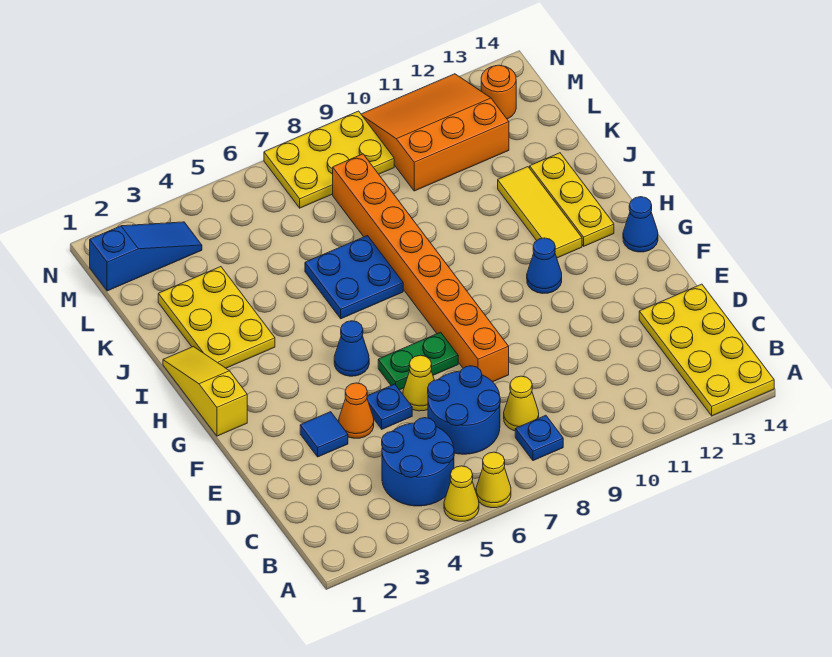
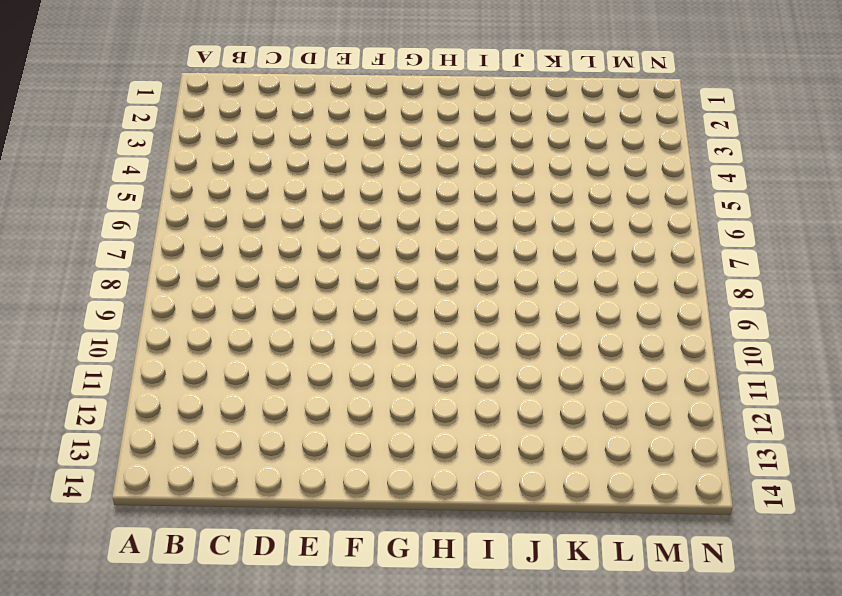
none -> yellow 1x1 cone [444,466,479,521]
none -> yellow 1x1 cone [476,452,511,508]
none -> yellow 2x4 plate [639,284,774,416]

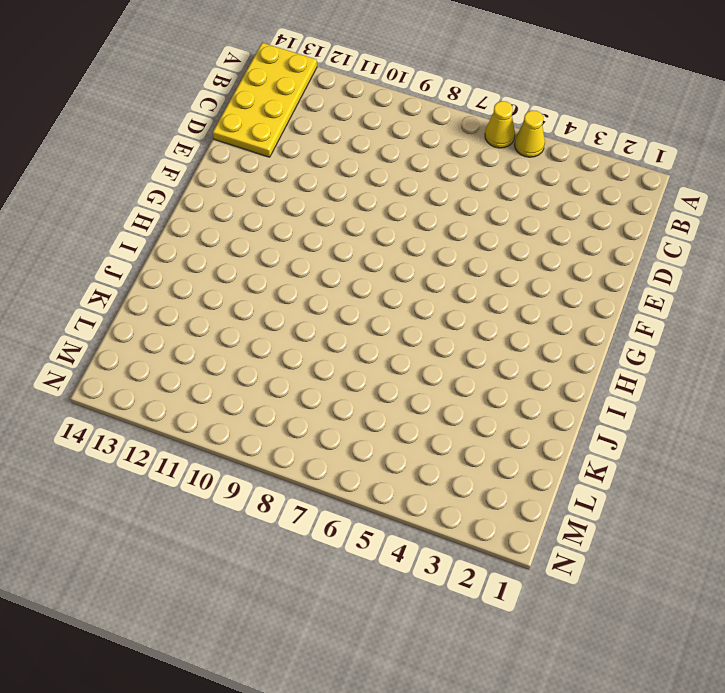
none -> blue 2x2 round brick [382,418,454,506]
none -> blue 1x1 plate [515,415,563,461]
none -> blue 2x2 round brick [428,366,500,454]

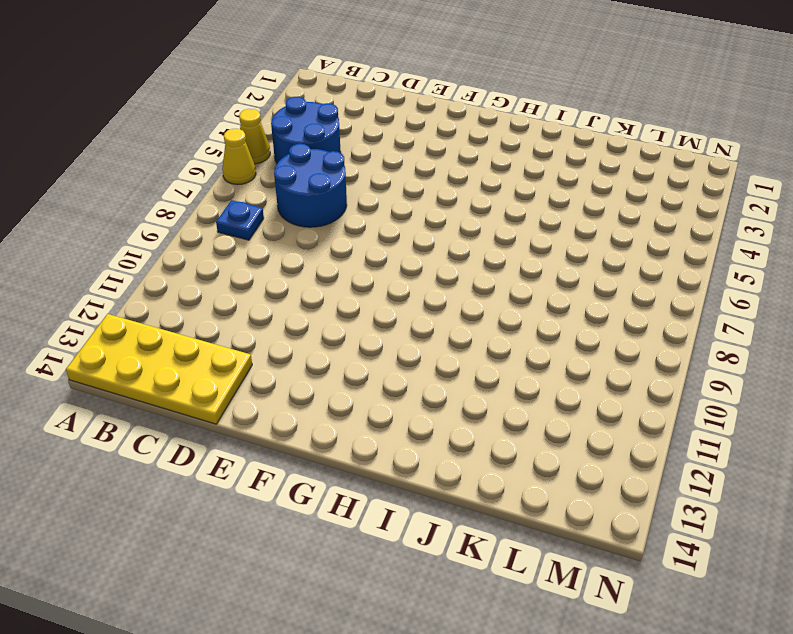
none -> yellow 1x1 cone [504,376,539,431]
none -> blue 1x1 tile [300,412,348,457]
none -> orange 1x1 cone [339,383,374,438]

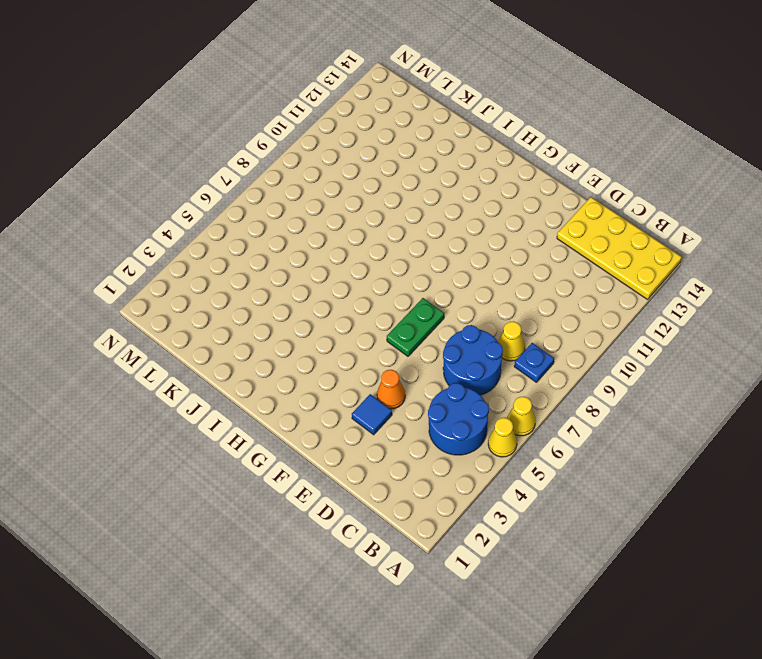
none -> blue 1x1 plate [367,384,412,429]
none -> yellow 1x1 cone [403,355,434,411]
none -> orange 1x8 brick [333,154,509,382]

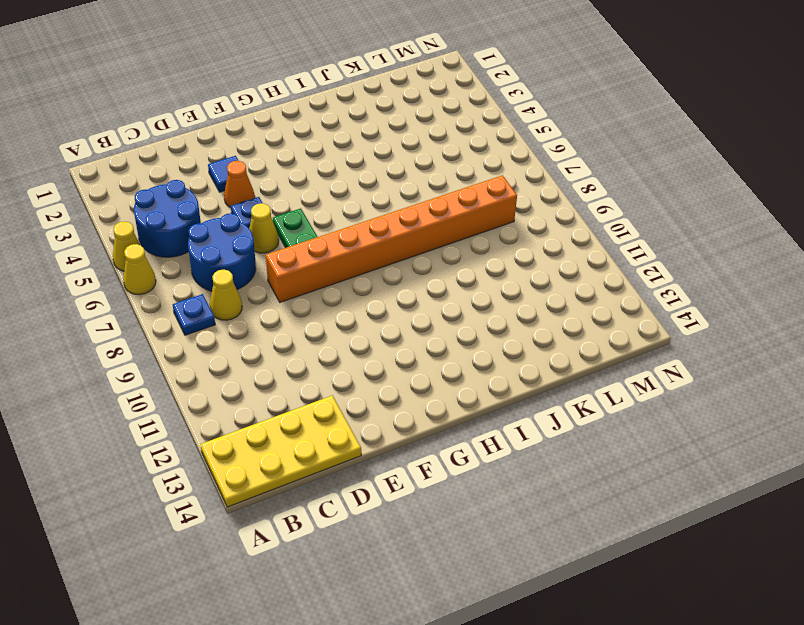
none -> yellow 1x3 slope [163,347,247,436]
none -> blue 1x1 cone [334,321,369,376]
none -> blue 1x1 cone [527,238,562,293]

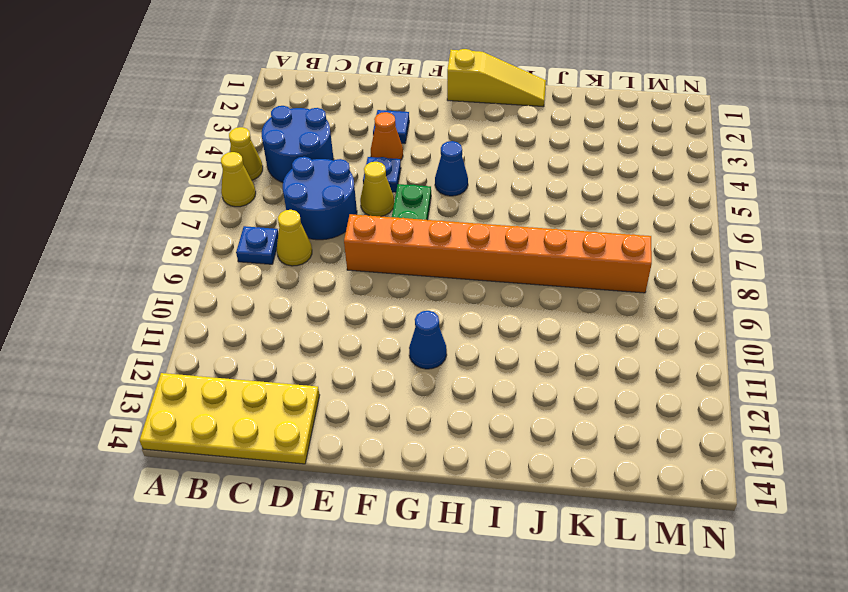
none -> blue 1x1 cone [623,197,658,252]
none -> yellow 1x3 tile [498,167,582,258]
none -> yellow 1x3 plate [530,153,614,246]

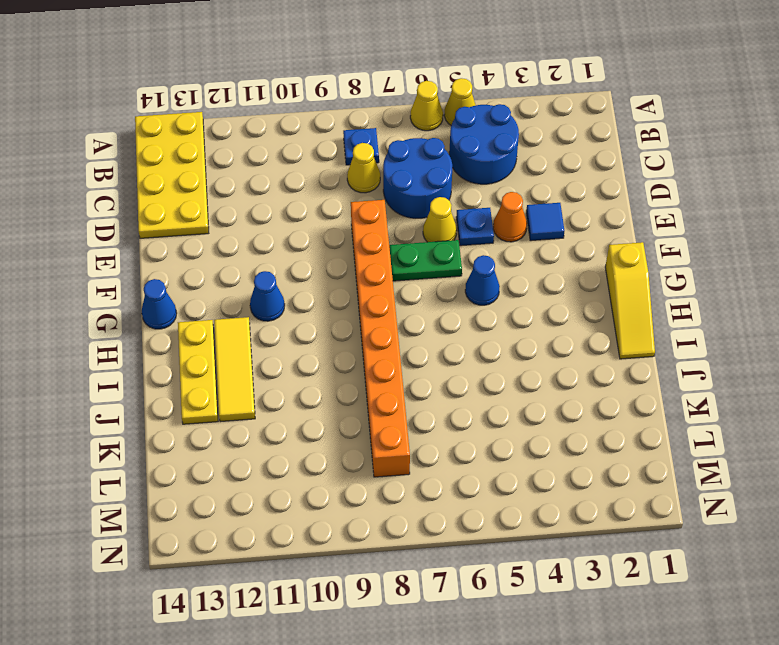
none -> yellow 2x3 plate [158,267,275,368]
none -> blue 2x2 plate [305,236,403,319]
none -> orange 3x3 slope [361,74,509,191]

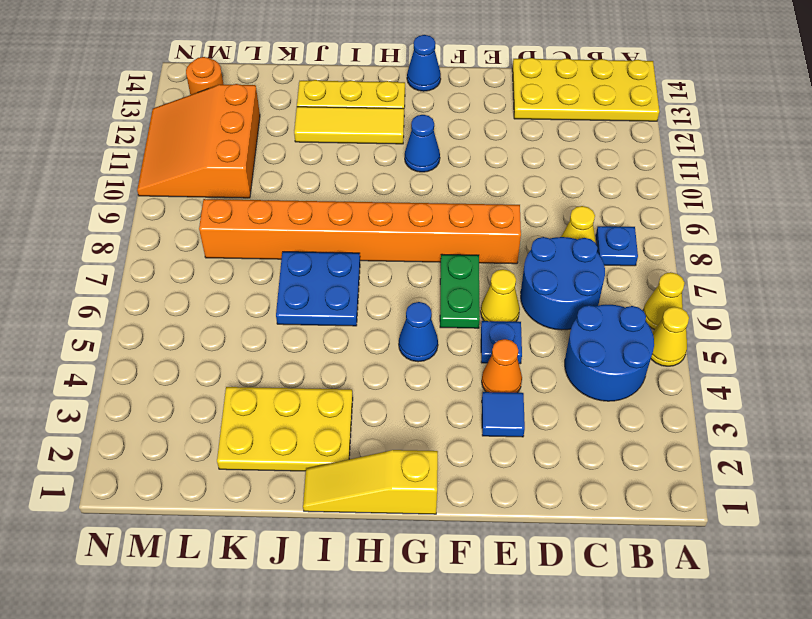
none -> blue 1x3 slope [90,222,202,291]
none -> yellow 2x3 plate [264,111,394,208]

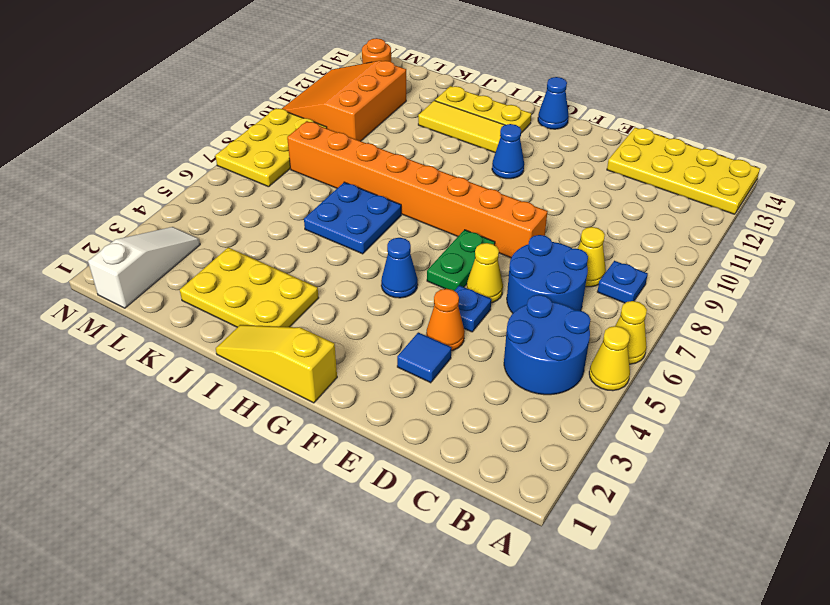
white 1x3 slope [88,227,200,308] -> blue 1x3 slope [90,222,202,291]

